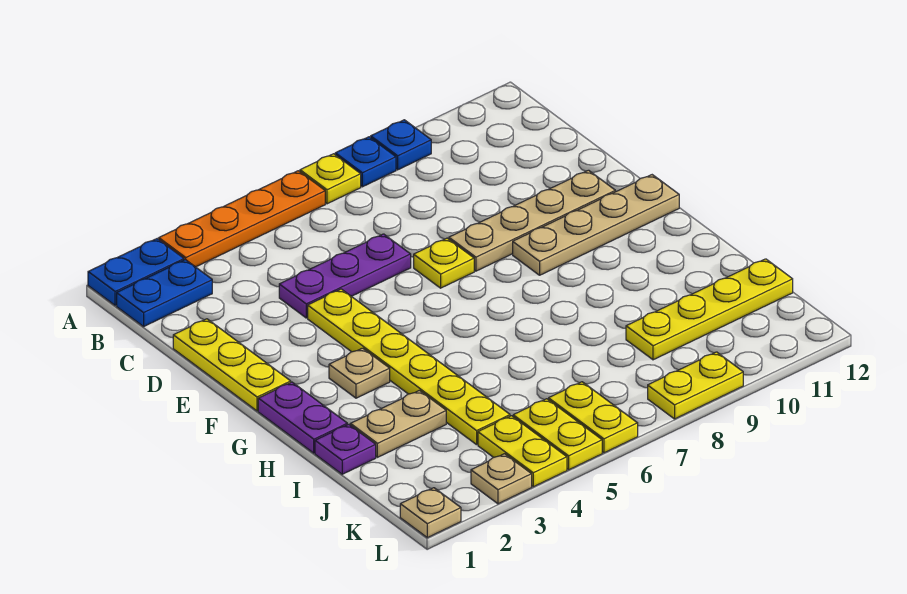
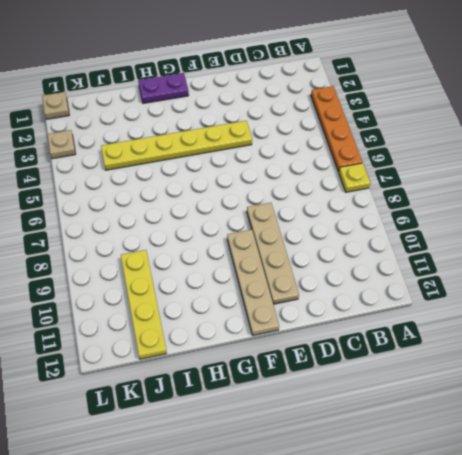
none -> blue 1x2 plate [88,239,184,306]
none -> blue 1x1 plate [335,137,396,187]
none -> blue 1x1 plate [371,120,431,170]

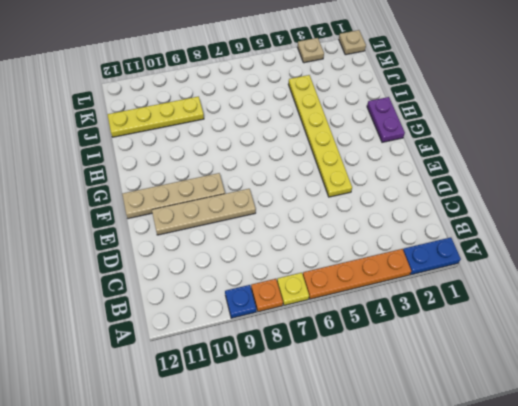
orange 1x1 plate [251,279,283,312] -> blue 1x1 plate [335,137,396,187]
none -> blue 1x2 plate [117,260,212,327]
none -> yellow 1x3 plate [173,319,291,411]
none -> purple 1x3 plate [279,234,411,318]

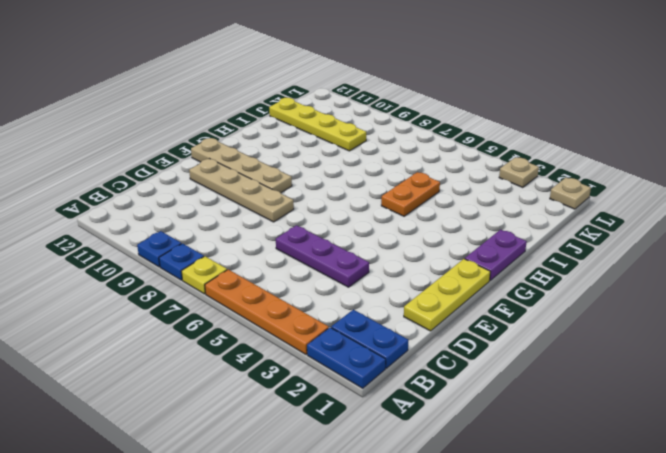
orange 1x2 plate [381,172,440,216] -> none
none -> yellow 1x6 plate [308,289,510,445]
none -> yellow 1x1 plate [414,238,474,288]
none -> tan 1x1 plate [329,348,390,398]

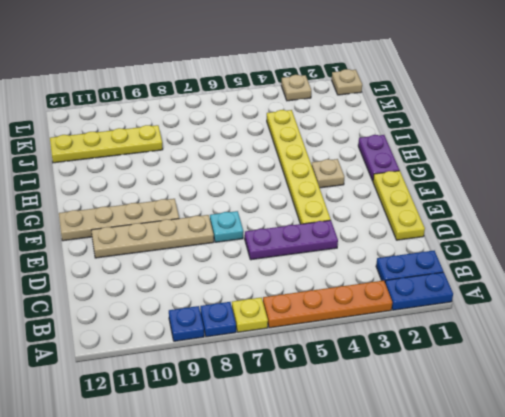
cyan 1x1 plate [210,211,243,242] -> yellow 1x1 plate [414,238,474,288]
none -> purple 1x1 plate [315,424,376,474]
none -> tan 1x2 plate [350,390,446,457]
none -> yellow 1x2 plate [478,416,567,487]

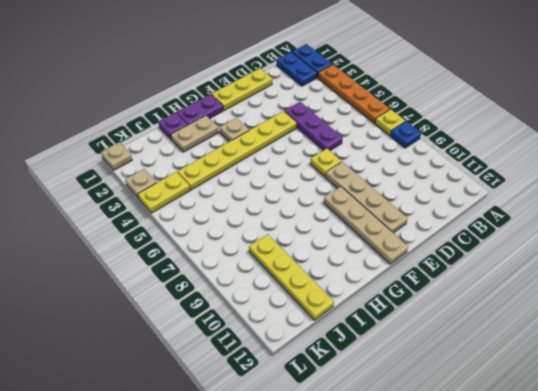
tan 1x2 plate [171,115,219,152] -> tan 1x2 plate turned to [350,390,446,457]
none -> blue 1x1 plate [371,120,431,170]
none -> yellow 1x2 plate [513,399,602,470]
none -> yellow 1x2 plate [549,382,638,453]

